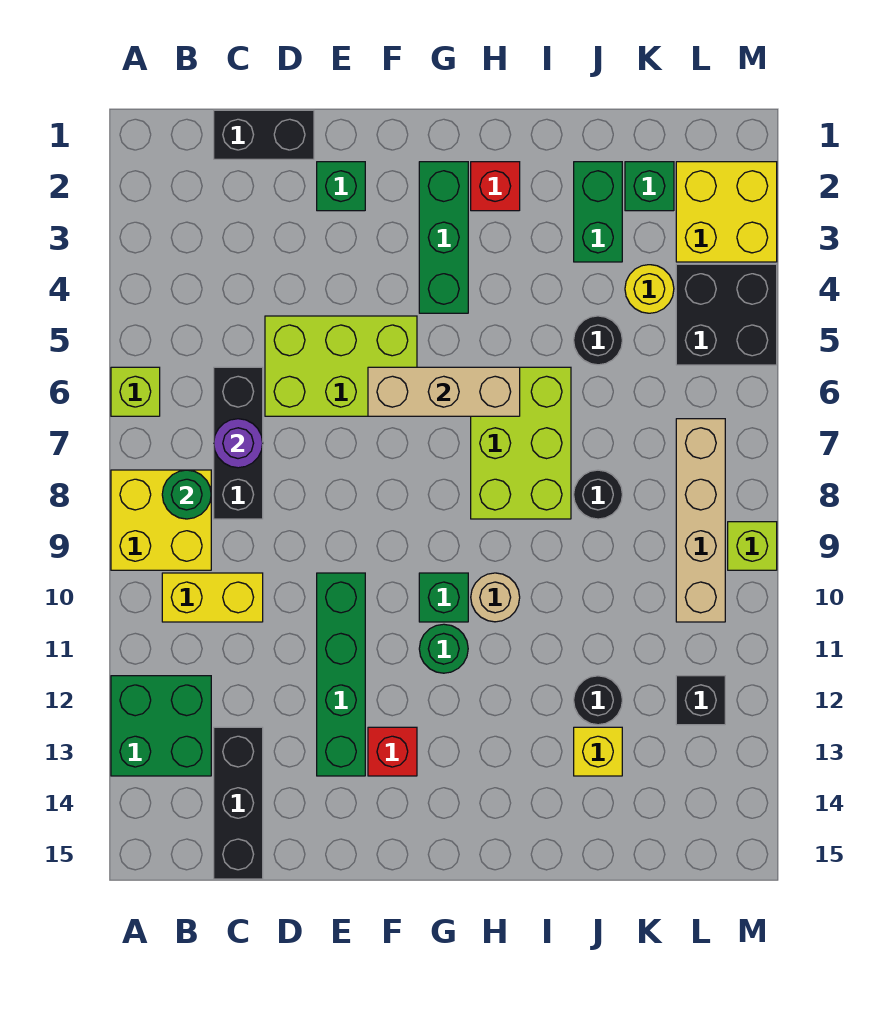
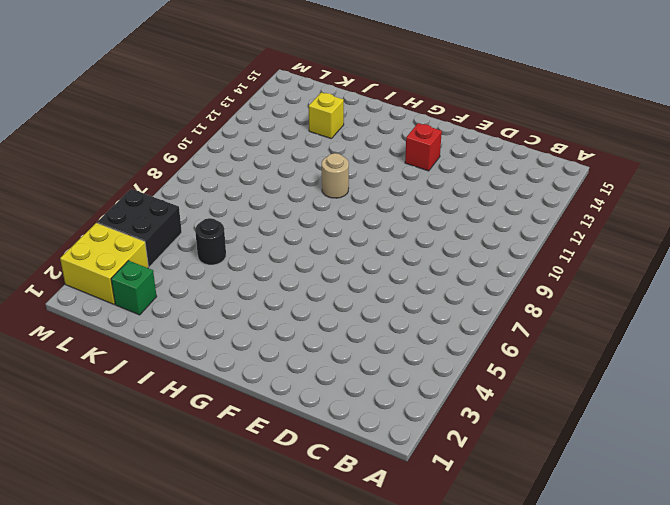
none -> lime 1x1 brick [111,367,160,416]
none -> yellow 2x2 brick [111,470,211,570]
none -> green 2x2 brick [111,676,211,776]
none -> yellow 1x2 brick [162,573,263,622]

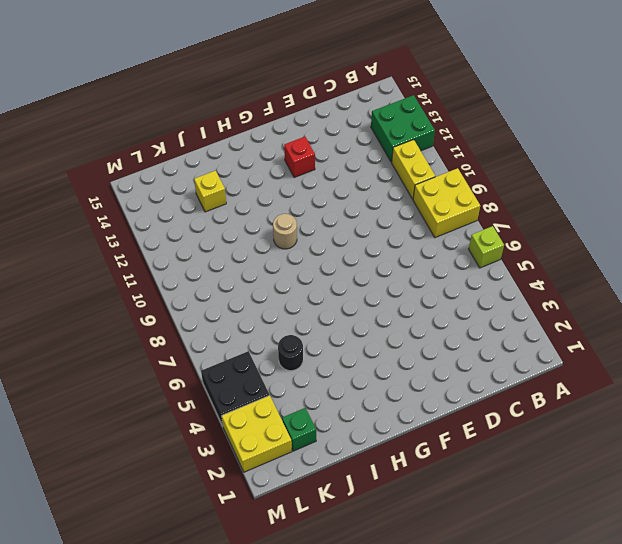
yellow 1x2 brick [392,140,435,199] -> yellow 1x2 brick turned to [162,573,263,622]
none -> black 1x2 brick [214,110,314,159]
none -> black 1x3 brick [214,367,263,519]
none -> black 1x3 brick [214,727,263,879]
none -> lime 2x3 brick [265,316,417,416]

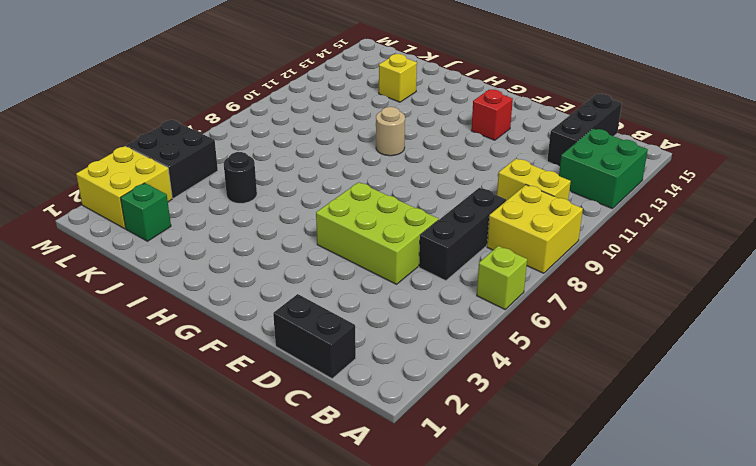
none -> green 1x1 brick [317,162,365,211]
none -> green 1x4 brick [317,573,365,776]
none -> green 1x3 brick [419,162,468,313]
none -> green 1x1 brick [419,573,468,622]

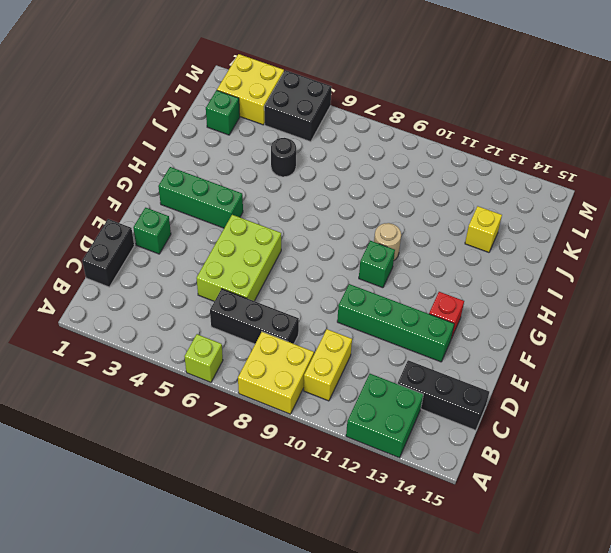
none -> green 1x1 round brick [419,624,468,673]
none -> red 1x1 brick [471,162,520,211]
none -> lime 2x3 brick [471,367,571,519]
none -> green 1x2 brick [574,162,622,262]

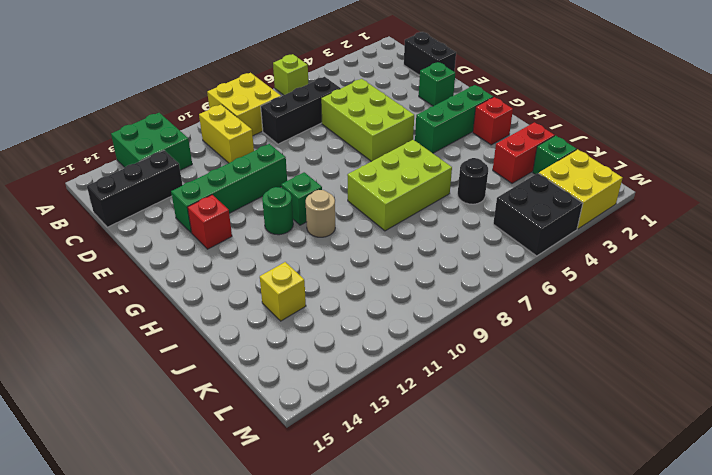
red 1x2 brick [493,122,555,183] -> green 1x2 brick [574,162,622,262]
none -> black 1x1 round brick [574,470,622,519]
none -> black 1x1 round brick [574,676,622,725]
none -> yellow 1x1 round brick [625,265,674,313]
none -> tan 1x4 brick [676,419,725,622]

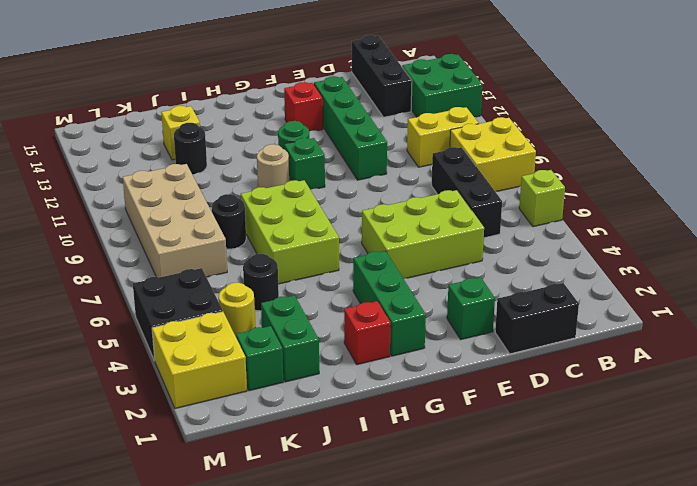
tan 2x4 brick [123,164,227,277] -> tan 1x4 brick [676,419,725,622]
none -> black 1x1 brick [676,676,725,725]
none -> lime 1x1 brick [728,522,777,570]
none -> green 1x1 round brick [162,470,211,519]
none -> purple 1x1 round brick [214,419,263,468]

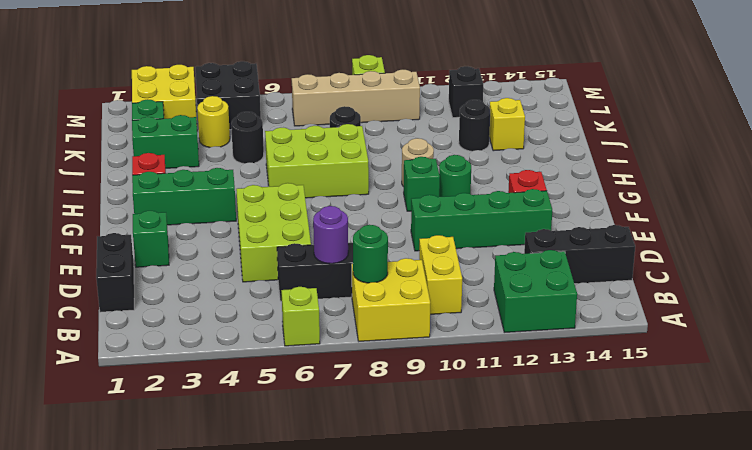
none -> tan 1x3 brick [368,367,520,416]

